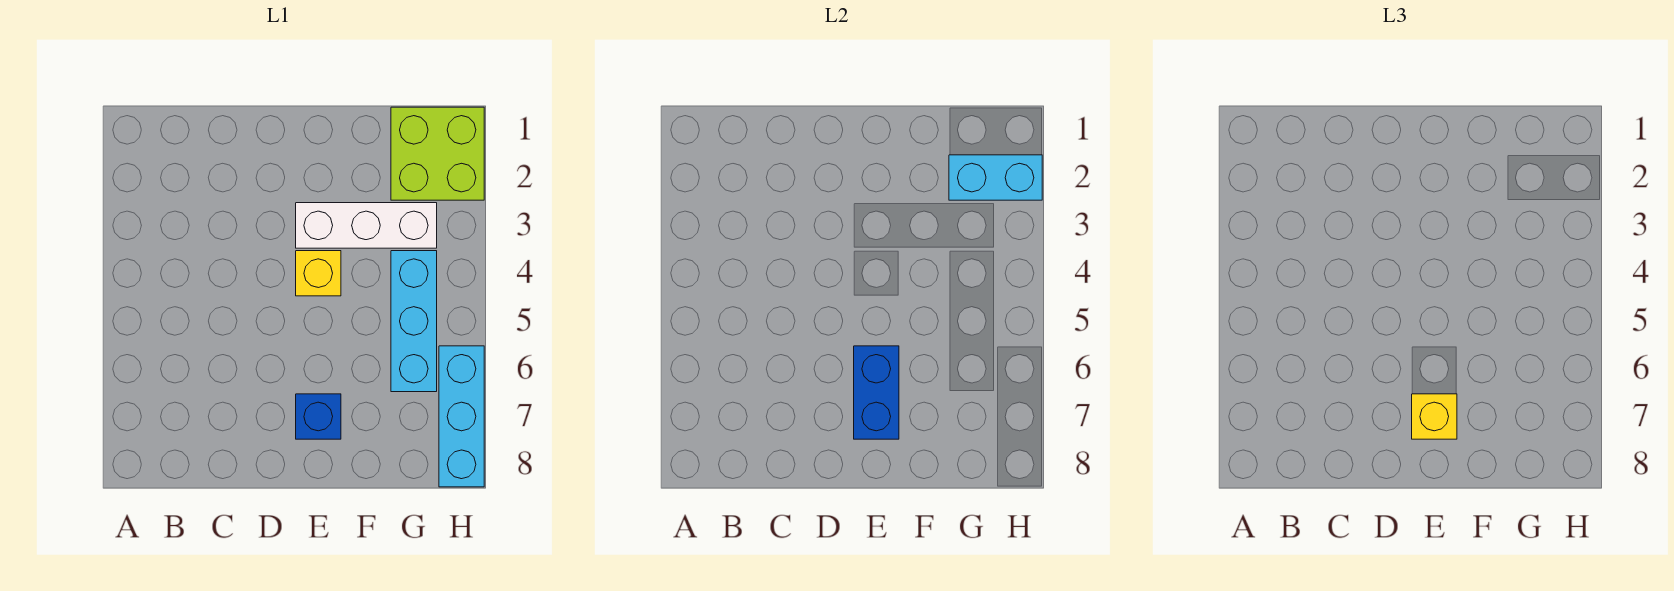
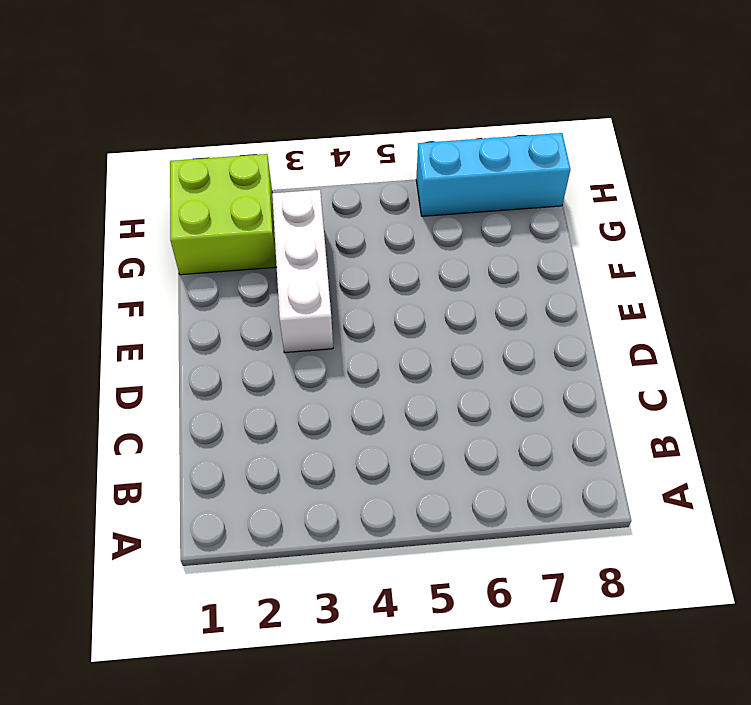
none -> yellow 1x1 brick [296,251,341,296]
none -> blue 1x1 brick [296,394,341,439]

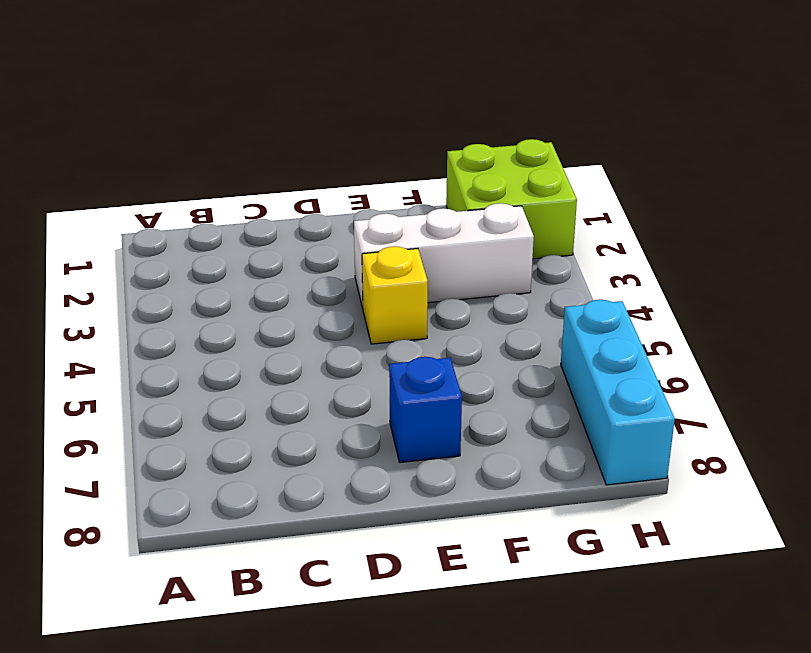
none -> cyan 1x3 brick [391,251,437,392]
none -> blue 1x2 brick [854,346,899,439]

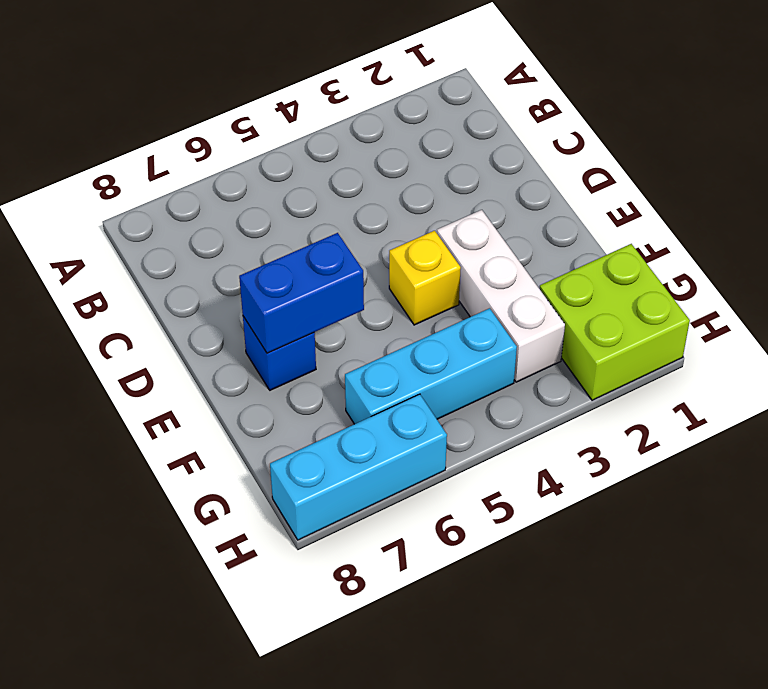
none -> cyan 1x2 brick [949,155,1042,200]
none -> yellow 1x1 brick [1412,394,1457,439]

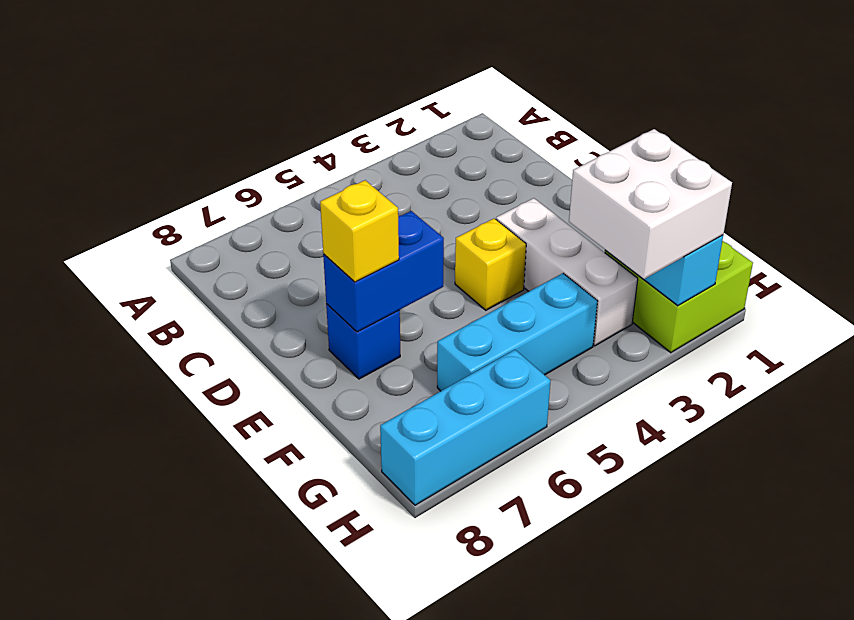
white 2x2 brick [569,129,732,279] -> none

